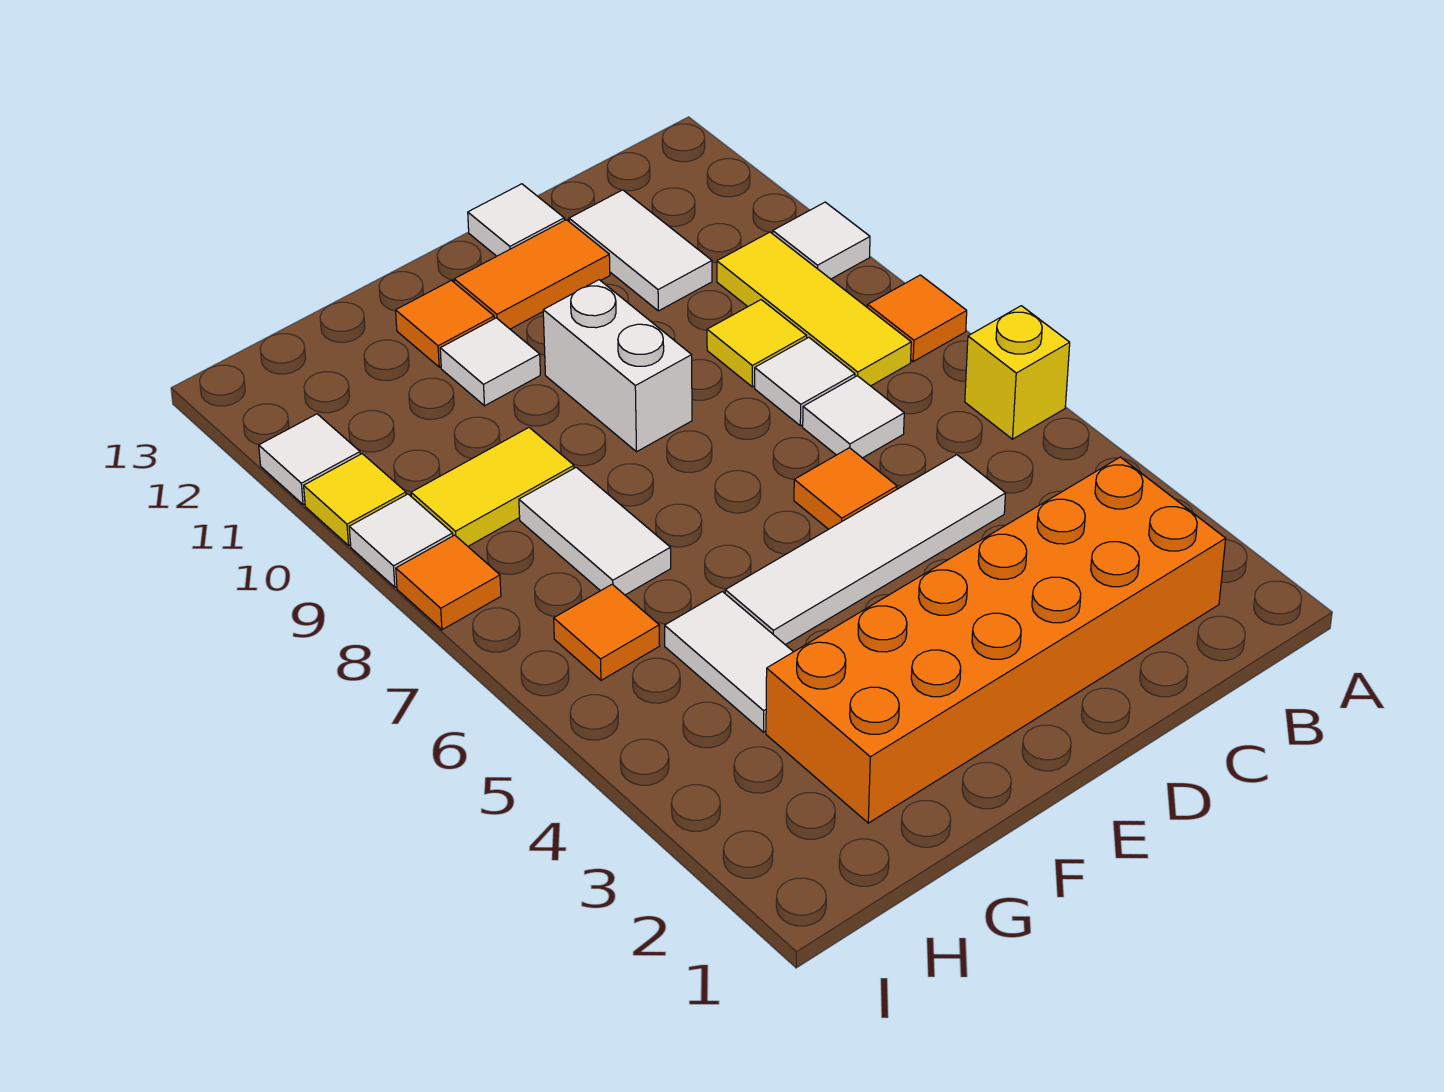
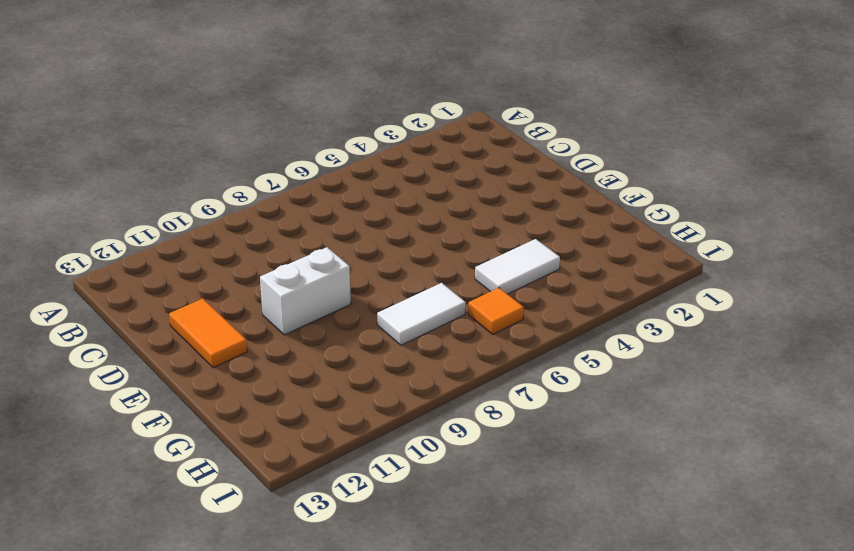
none -> yellow 1x1 brick [965,306,1070,439]
none -> orange 1x1 tile [868,275,967,361]
none -> white 1x1 tile [773,202,870,279]

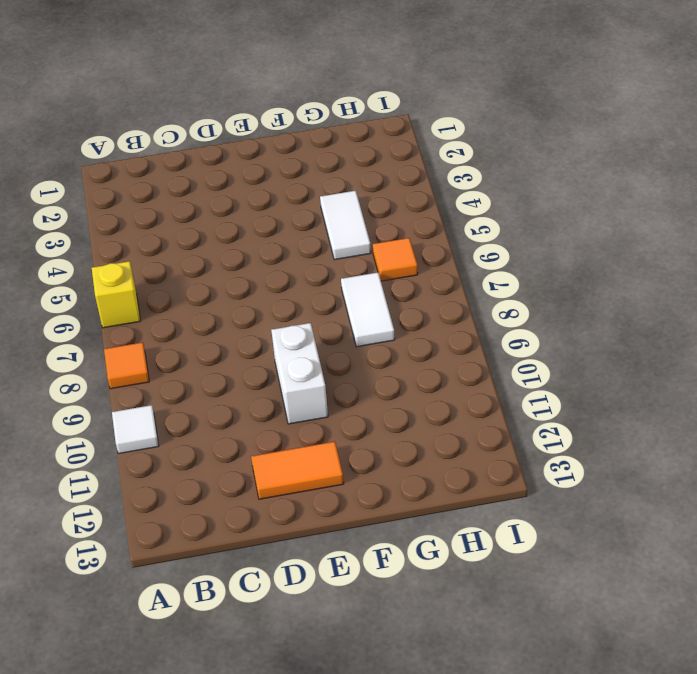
none -> orange 2x6 brick [766,457,1226,823]
none -> yellow 1x3 tile [717,232,911,386]
none -> white 1x4 tile [725,455,1006,645]

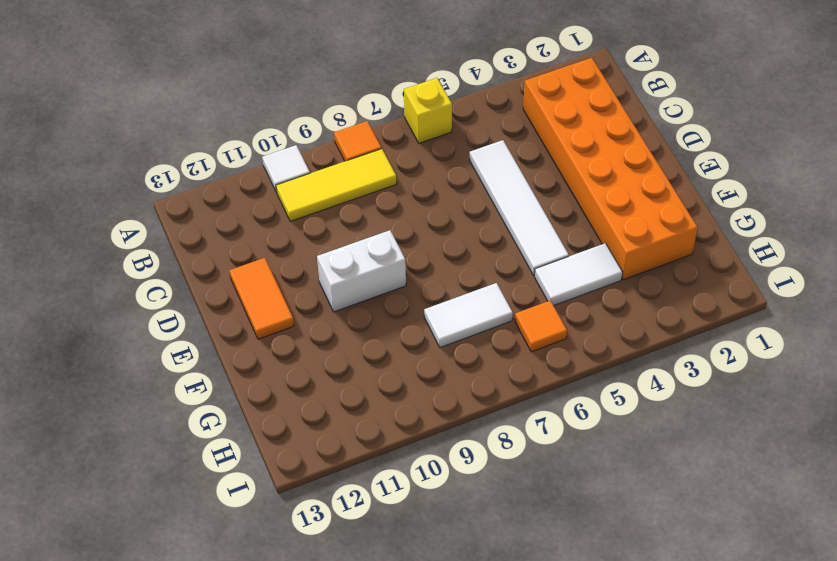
none -> white 1x1 tile [803,376,904,458]
none -> white 1x1 tile [755,337,855,426]
none -> yellow 1x1 tile [707,300,807,387]

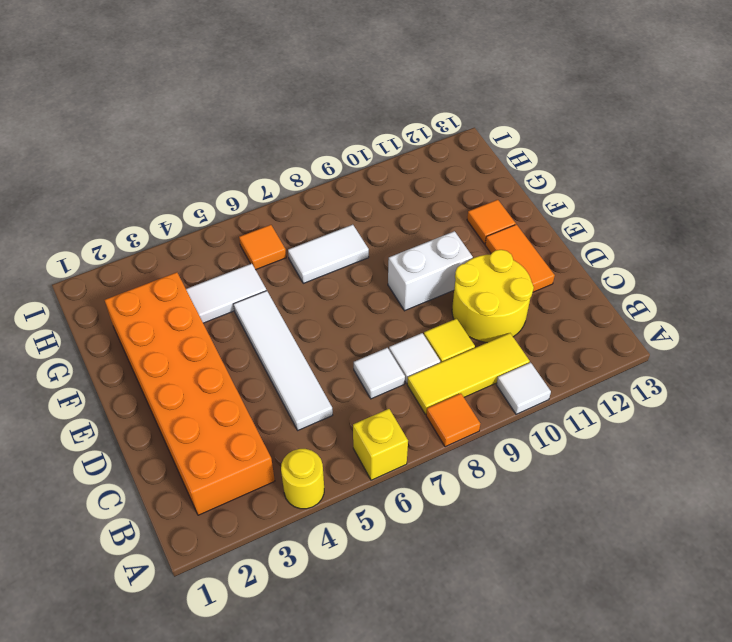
yellow 1x1 round brick [281,449,324,509] -> none
yellow 2x2 round brick [452,250,534,343] -> white 1x2 tile [569,190,712,311]
none -> orange 1x1 tile [794,448,897,529]
none -> white 1x1 tile [468,184,564,256]
none -> white 1x1 tile [440,318,540,406]

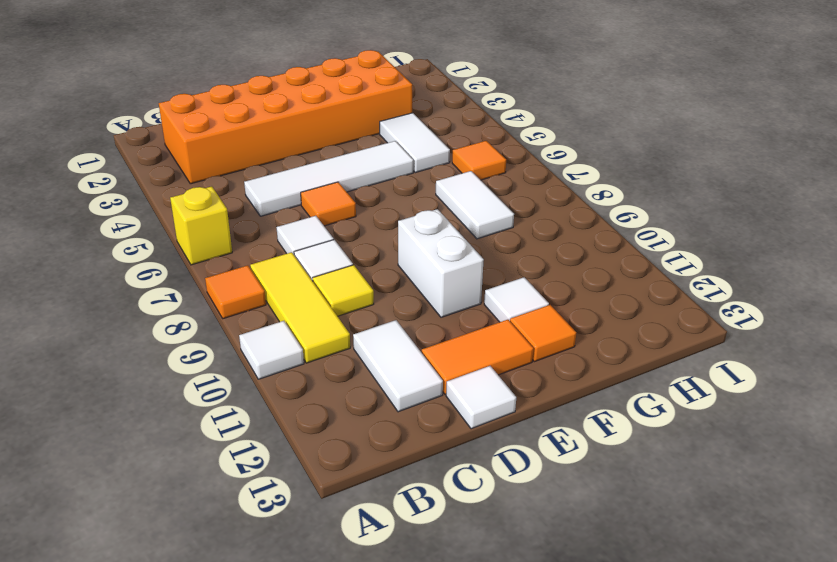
none -> yellow 1x2 tile [411,428,574,546]
none -> orange 1x1 tile [396,535,501,630]
none -> white 1x1 tile [349,494,453,587]

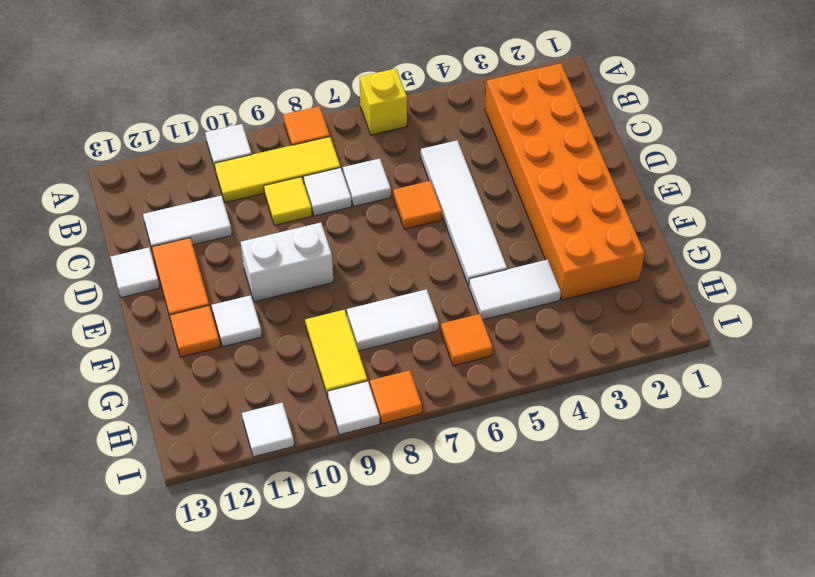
none -> yellow 1x1 tile [304,454,406,545]

